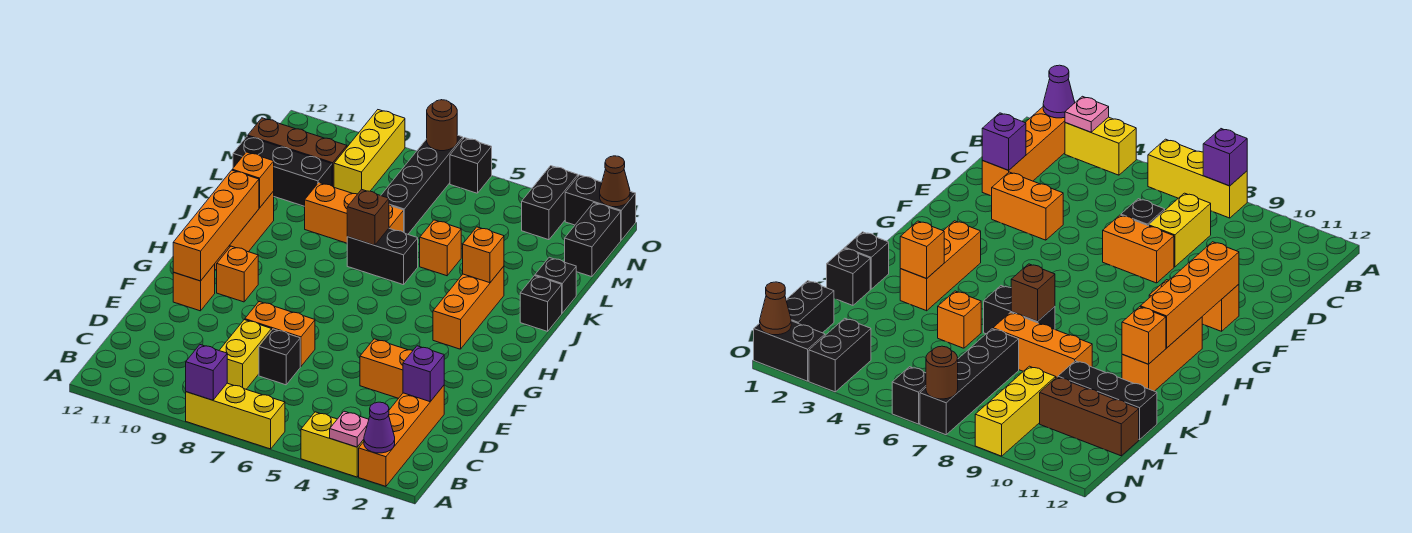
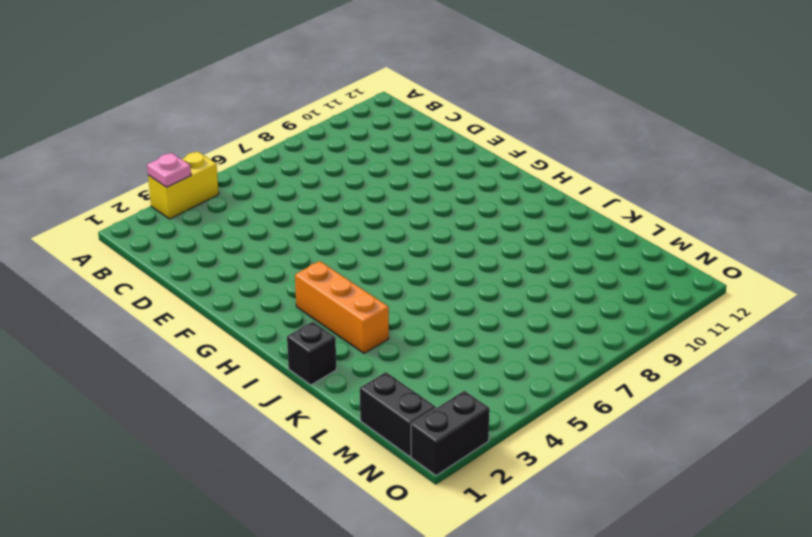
none -> orange 1x4 brick [359,386,444,486]
none -> yellow 1x3 brick [186,383,285,449]
none -> yellow 1x2 brick [219,320,272,389]
none -> black 1x1 brick [259,329,300,385]

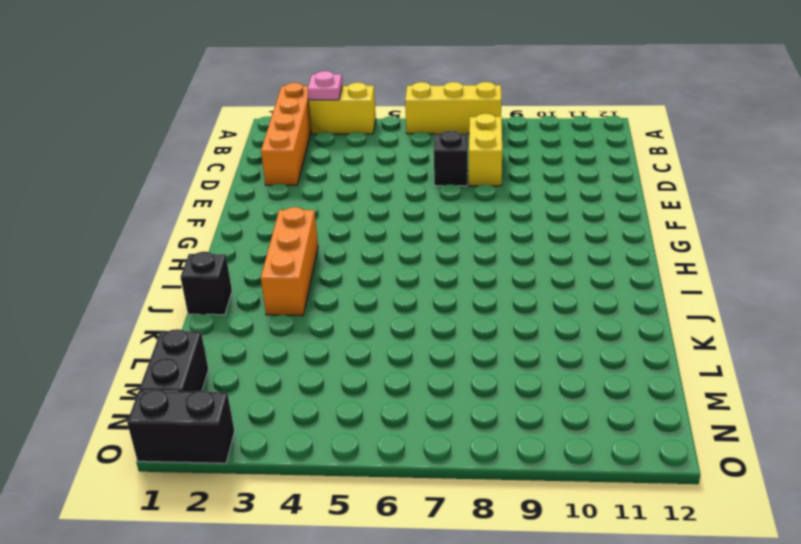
none -> orange 1x2 brick [360,339,413,398]
none -> orange 1x2 brick [245,302,315,367]
none -> orange 1x1 brick [173,264,215,311]
none -> orange 1x1 brick [217,246,258,302]

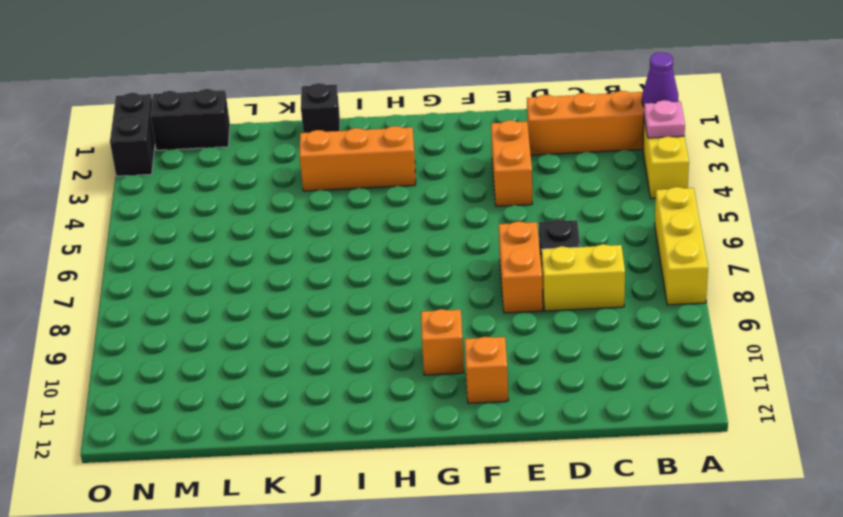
none -> orange 1x3 brick [215,191,274,270]
none -> black 1x2 brick [347,228,418,285]
none -> black 1x1 brick [535,257,576,313]
none -> orange 1x1 brick [420,220,461,276]

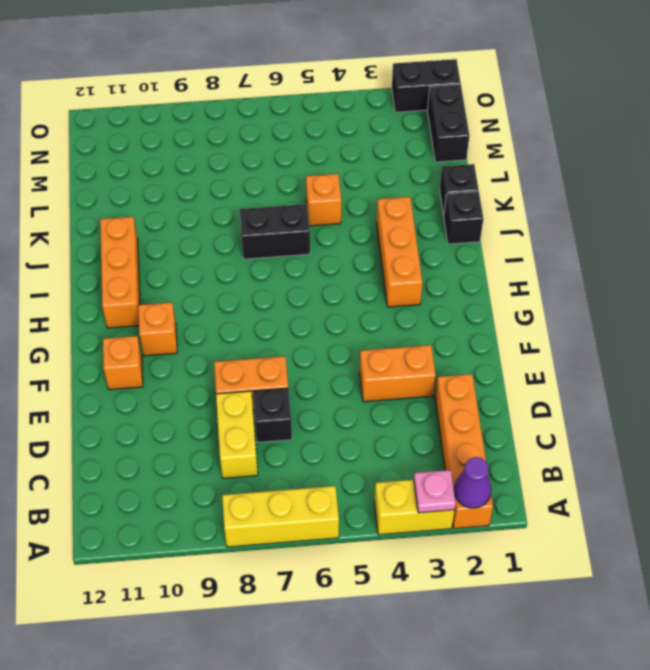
none -> orange 1x3 brick [305,183,404,243]
none -> black 1x4 brick [381,135,463,234]
none -> black 1x3 brick [233,136,332,206]
none -> yellow 1x3 brick [334,110,405,194]

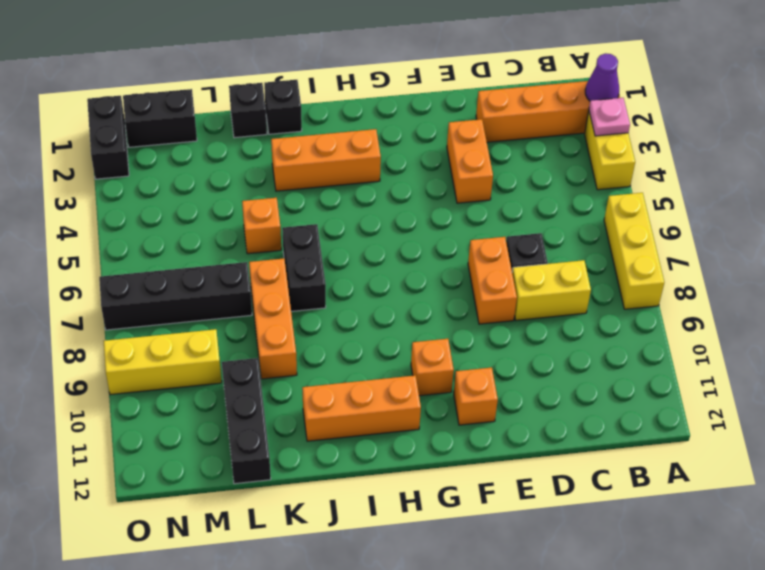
none -> brown 1x3 brick [248,118,347,187]
none -> black 1x2 brick [522,166,578,240]
none -> black 1x1 brick [450,138,492,193]
none -> purple 1x1 brick [186,345,227,400]

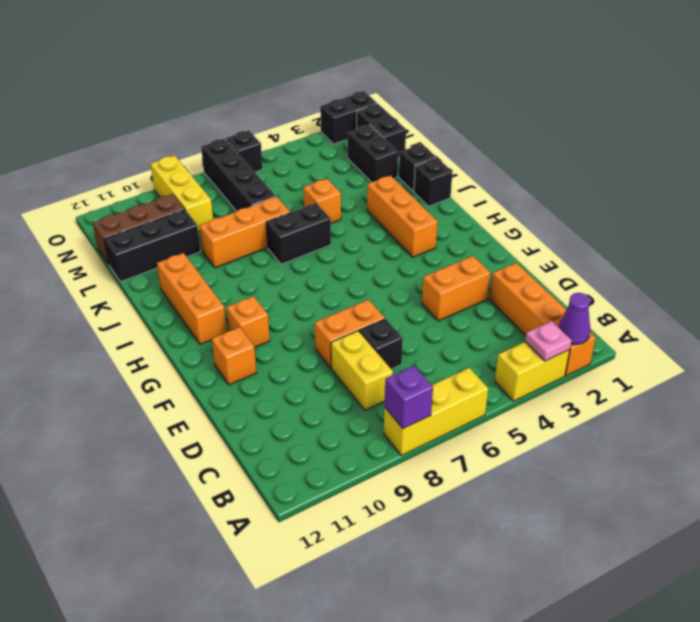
black 1x2 brick [348,125,398,182] -> black 1x2 brick moved to [522,166,578,240]
none -> purple 1x1 brick [403,346,444,402]
none -> orange 1x4 brick [173,170,259,281]
none -> orange 1x1 brick [463,227,504,283]
none -> brown 1x1 brick [347,189,389,245]

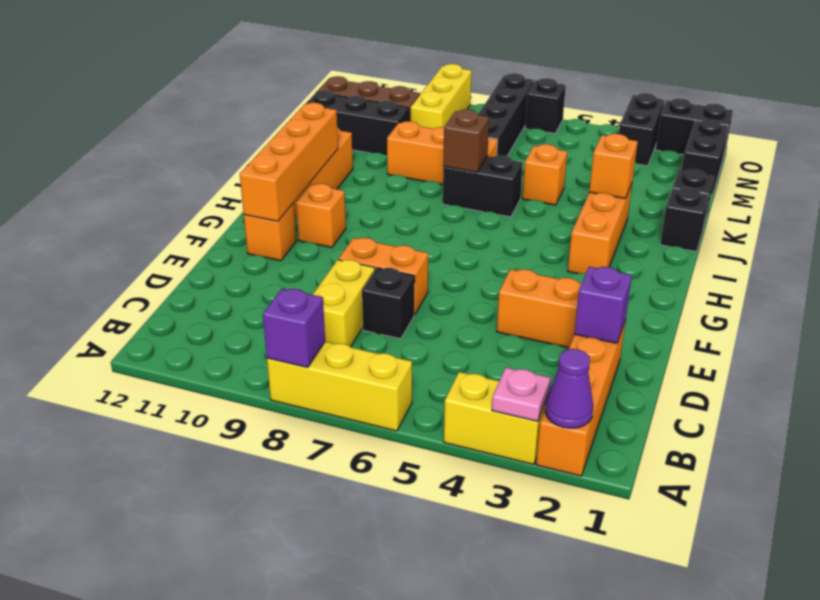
none -> orange 1x1 brick [232,152,274,208]
none -> brown 1x1 cone [600,156,630,207]
none -> brown 1x1 round brick [427,100,457,151]

